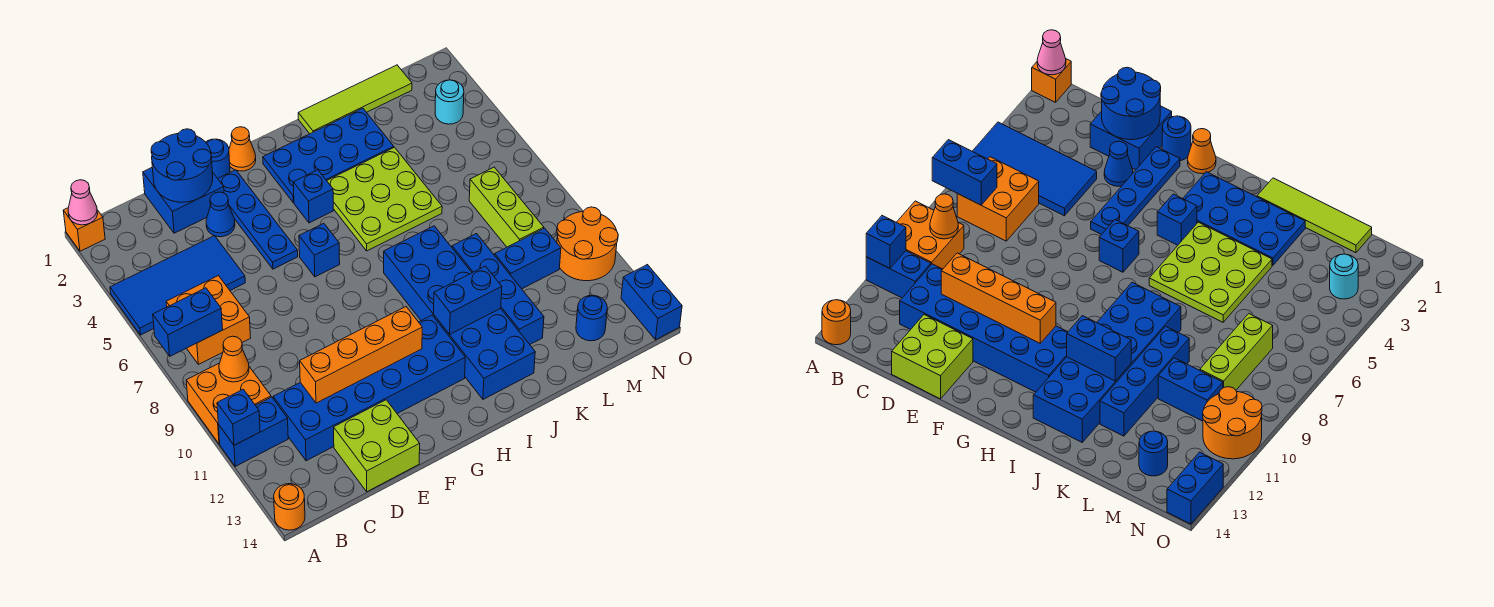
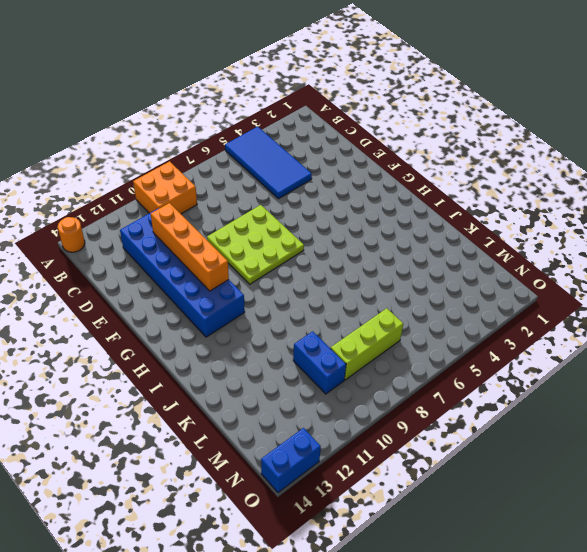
lime 3x3 plate [207,205,304,284] -> lime 3x3 plate moved to [327,147,442,251]
none -> orange 1x1 brick [63,208,105,251]
none -> blue 1x2 brick [219,397,288,466]
none -> orange 2x2 brick [166,276,251,364]
none -> blue 2x2 brick [143,168,224,233]

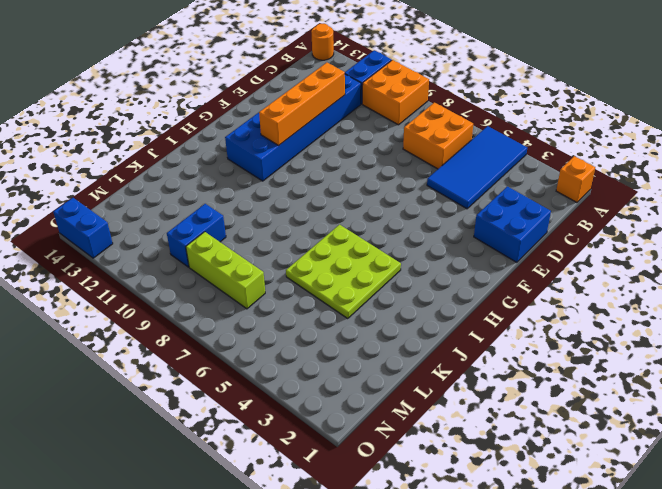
none -> lime 2x2 brick [334,400,420,492]
none -> blue 1x1 cone [206,192,235,237]
none -> blue 1x1 round brick [206,139,230,178]
none -> blue 1x4 plate [218,170,298,269]

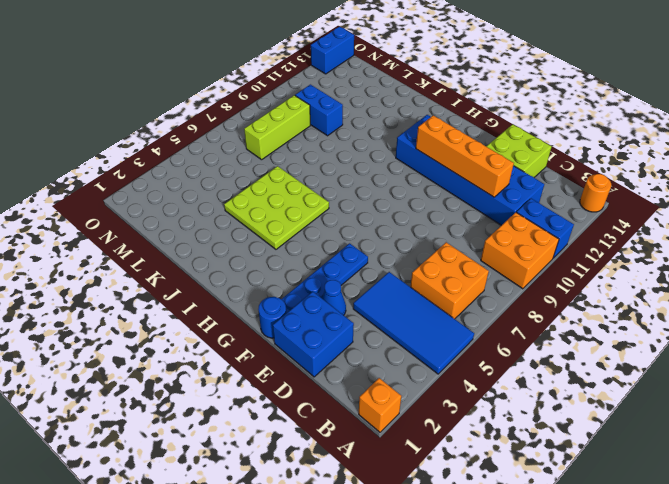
none -> orange 1x1 cone [229,127,256,171]
none -> blue 1x1 brick [299,223,340,277]
none -> blue 2x4 plate [263,108,394,203]
none -> blue 1x1 brick [293,170,333,223]

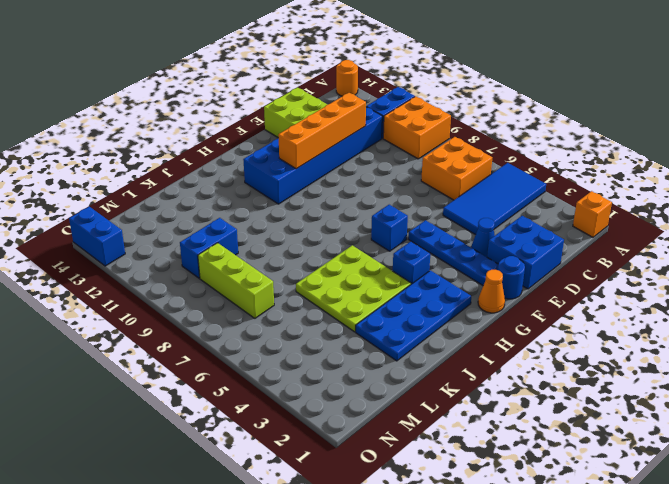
none -> blue 2x6 brick [384,226,535,399]
none -> lime 1x4 tile [298,65,412,134]
none -> blue 1x4 brick [452,234,544,344]
none -> blue 1x1 round brick [576,295,607,341]

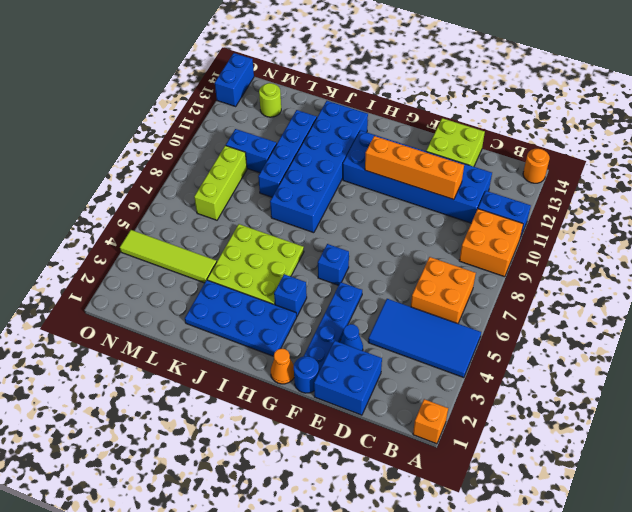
lime 1x4 tile [120,230,217,283] -> lime 1x4 tile moved to [298,65,412,134]
lime 1x1 round brick [259,83,281,117] -> blue 1x1 round brick [576,295,607,341]
none -> cyan 1x1 round brick [435,80,464,124]
none -> orange 2x2 round brick [557,207,618,281]
none -> pink 1x1 cone [68,180,98,225]
none -> blue 1x2 brick [153,288,223,356]

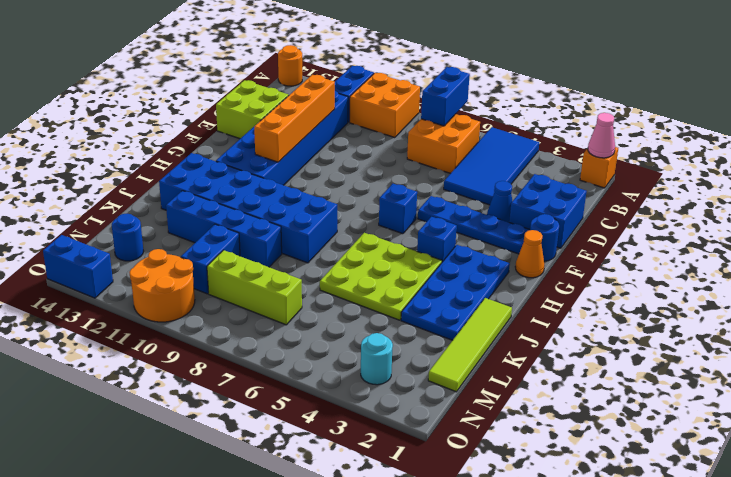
none -> blue 1x1 brick [217,389,260,445]
none -> orange 1x1 cone [219,336,249,382]
none -> blue 2x2 round brick [151,129,213,202]
none -> blue 1x2 brick [434,266,502,334]

